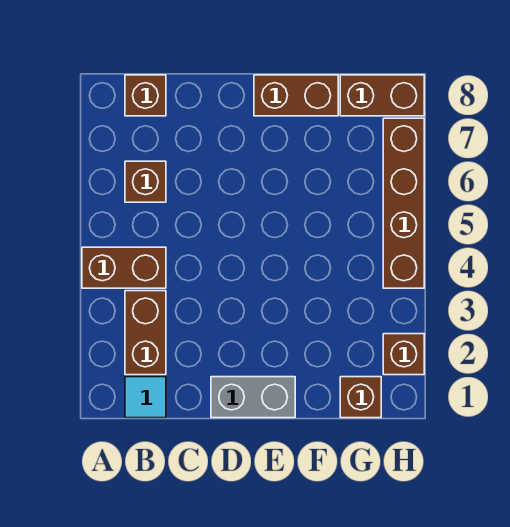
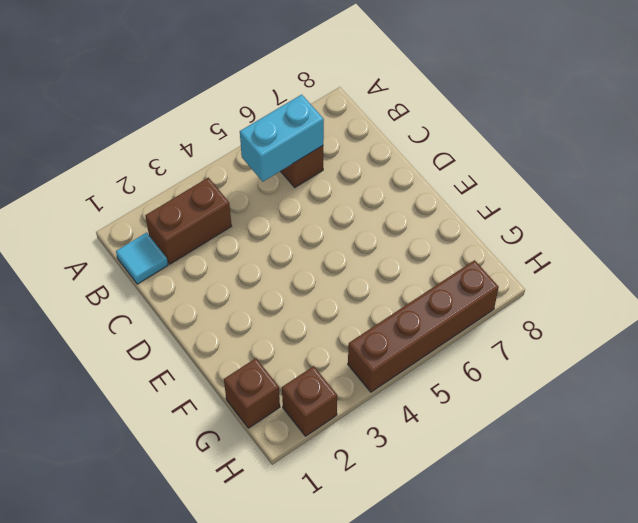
cyan 1x2 brick [240,95,324,182] -> none
none -> brown 1x2 brick [82,247,166,288]
none -> brown 1x1 brick [125,75,166,116]

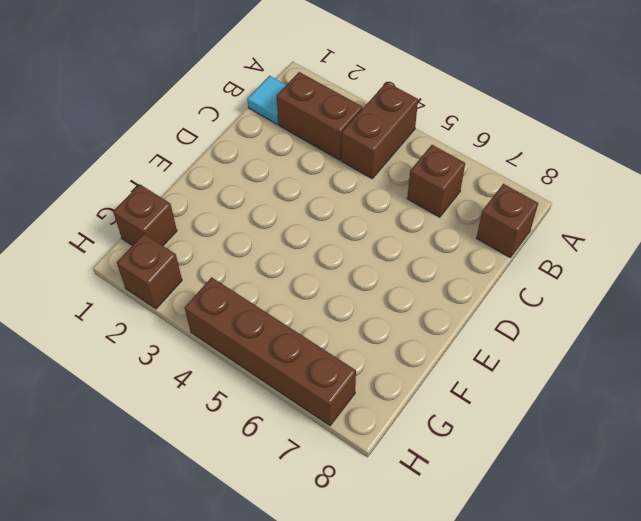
none -> grey 1x2 brick [211,377,295,418]
none -> brown 1x2 brick [254,75,338,116]

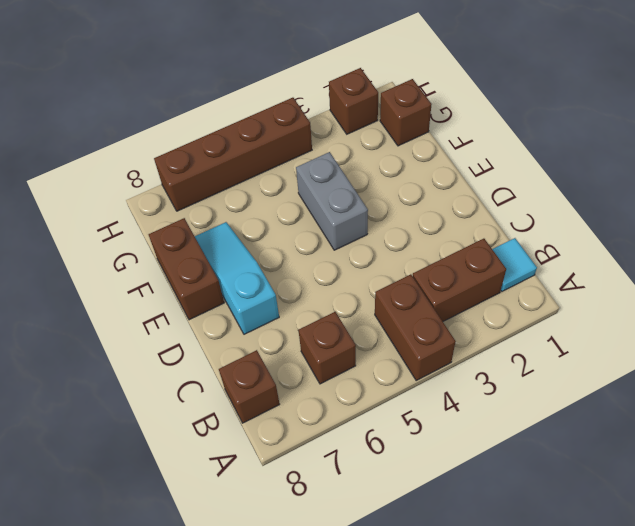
cyan 1x3 slope [195,222,279,334] -> none
grey 1x2 brick [296,152,368,250] -> grey 1x2 brick moved to [211,377,295,418]
none -> brown 1x2 brick [340,75,424,116]

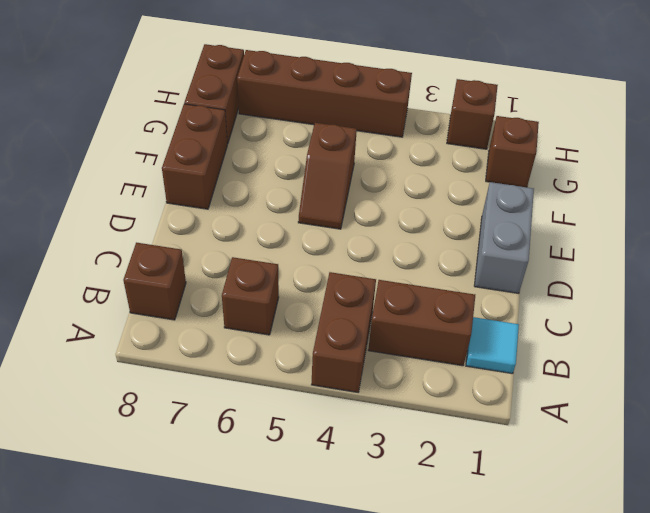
brown 1x2 slope [298,123,357,229] -> none

